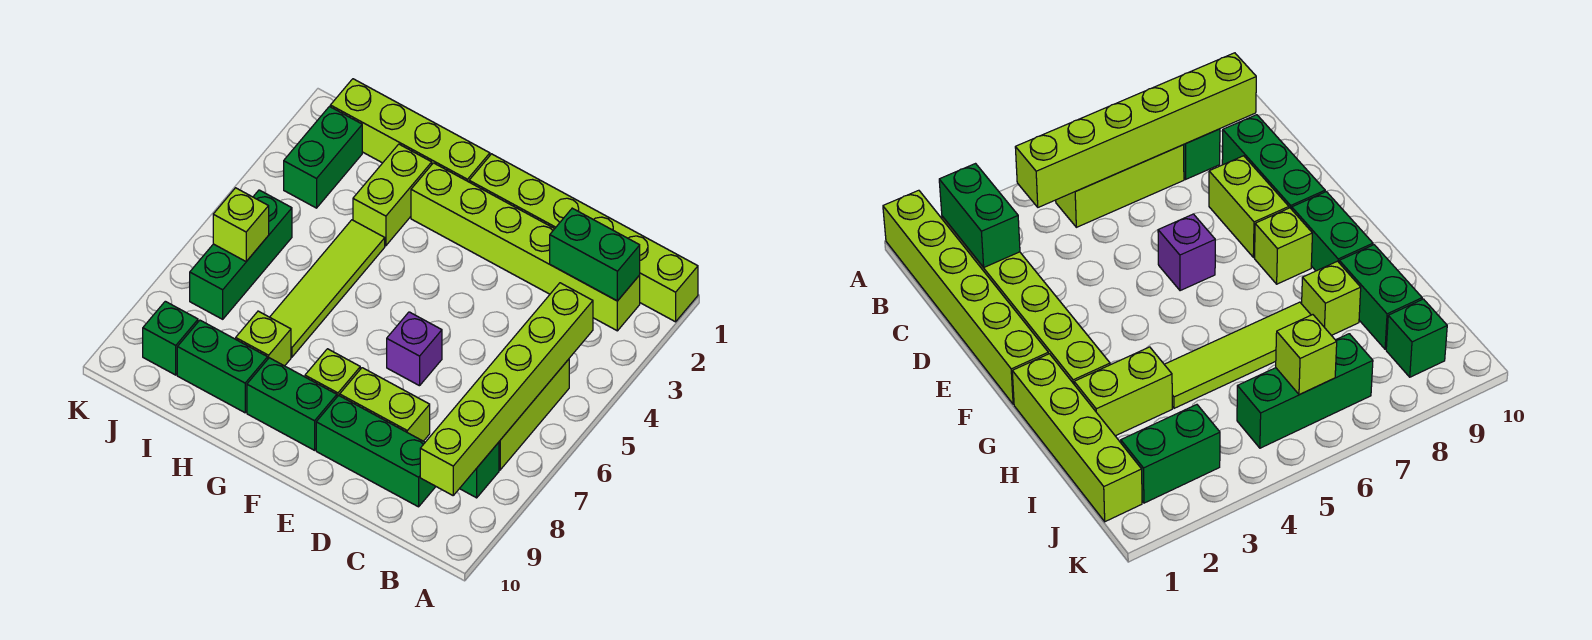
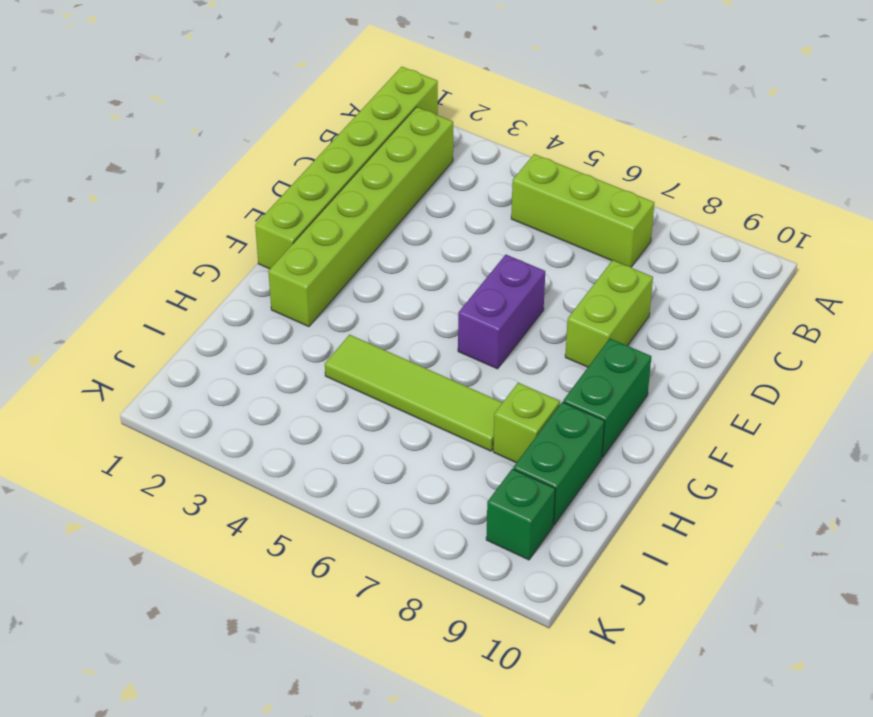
purple 1x2 brick [458,255,545,369] -> purple 1x1 brick [387,312,442,386]
none -> green 1x1 brick [460,442,499,498]
none -> green 1x3 brick [316,395,436,507]
none -> lime 1x1 brick [305,349,360,397]

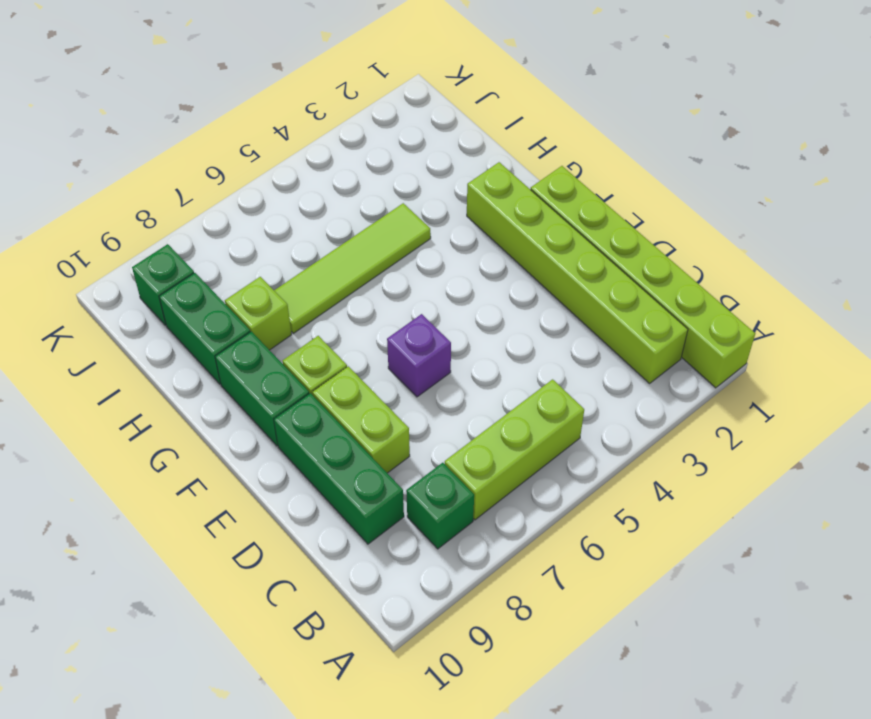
none -> lime 1x4 brick [330,79,490,182]
none -> lime 1x2 brick [353,144,432,246]
none -> green 1x2 brick [284,107,362,208]

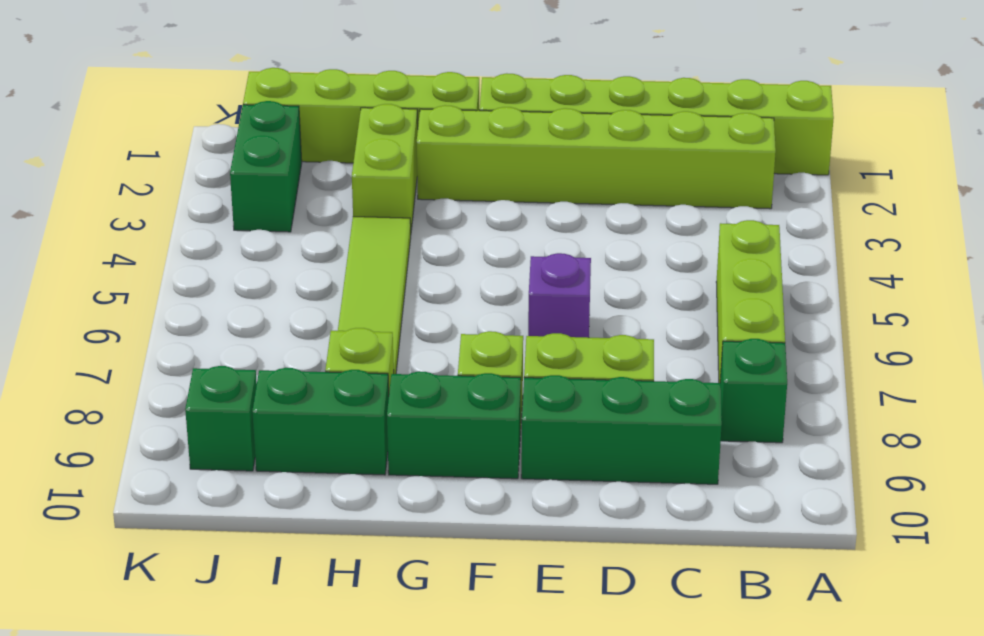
none -> green 1x3 brick [190,190,292,319]
none -> green 1x2 brick [550,208,640,301]
none -> lime 1x6 brick [420,283,593,495]

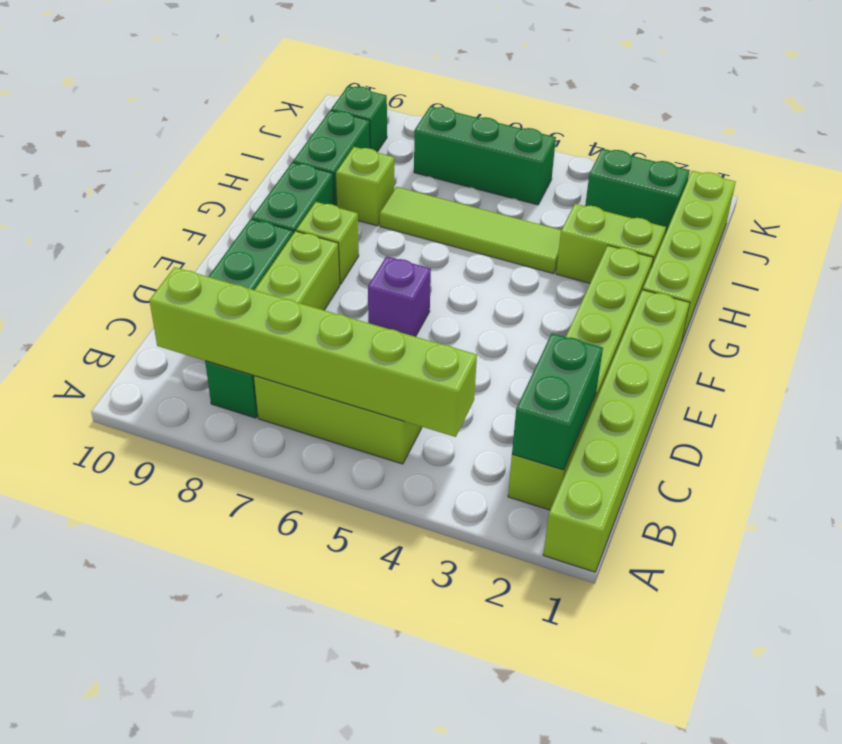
none -> lime 1x1 brick [213,188,269,261]

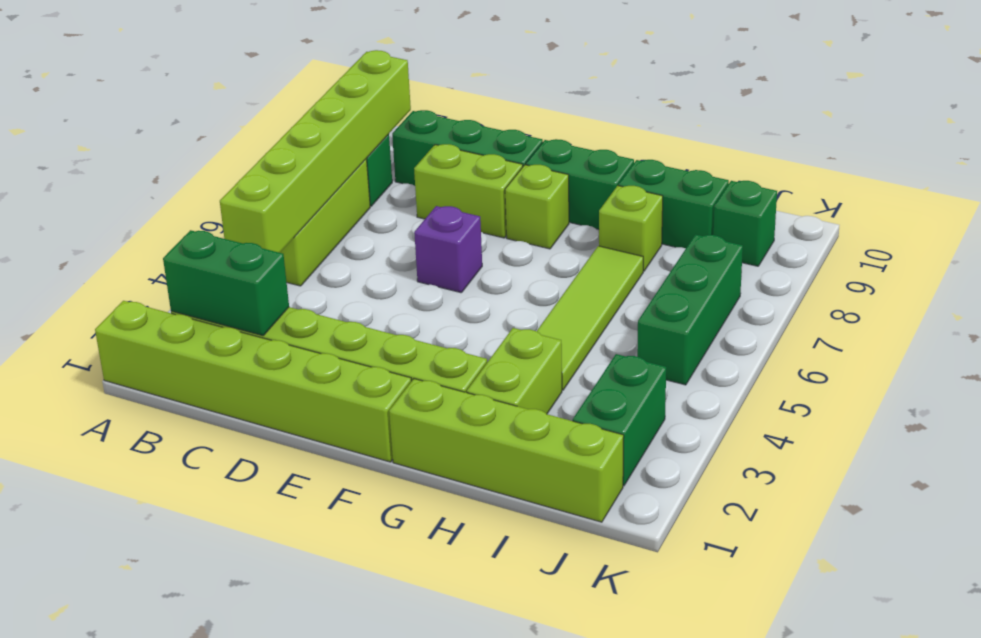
none -> lime 1x1 brick [213,188,269,261]

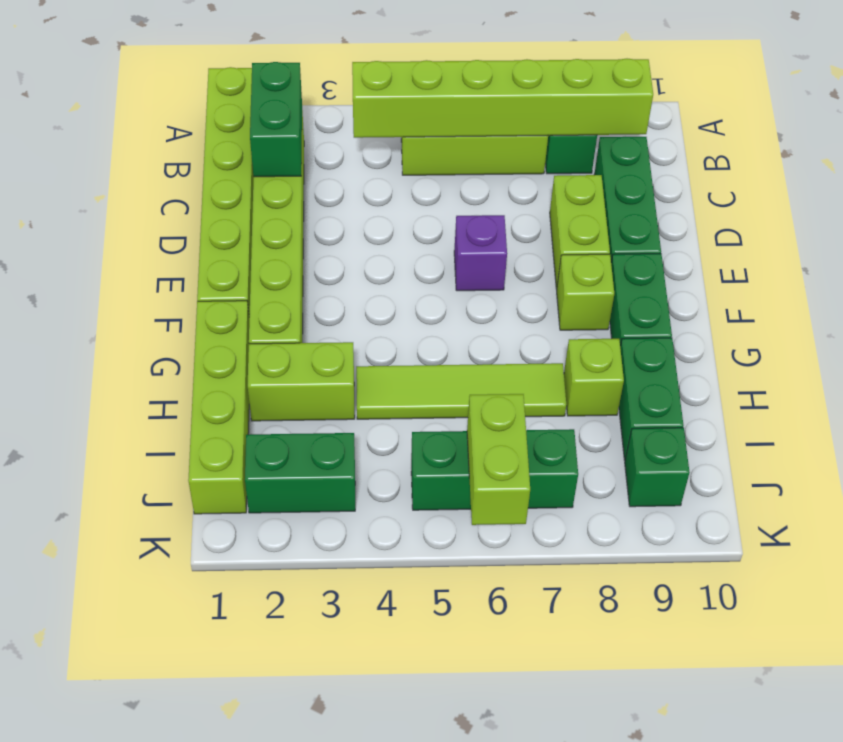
lime 1x2 brick [467,394,530,525] -> lime 1x1 brick [213,188,269,261]

